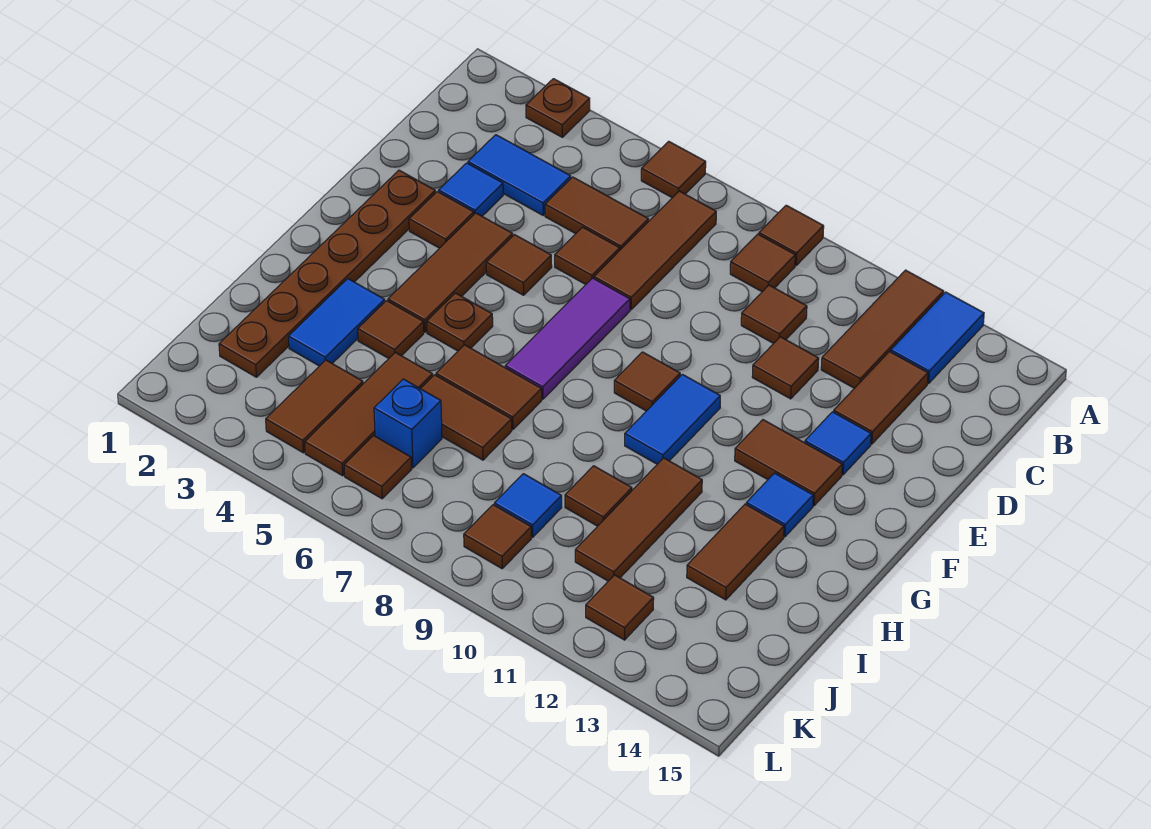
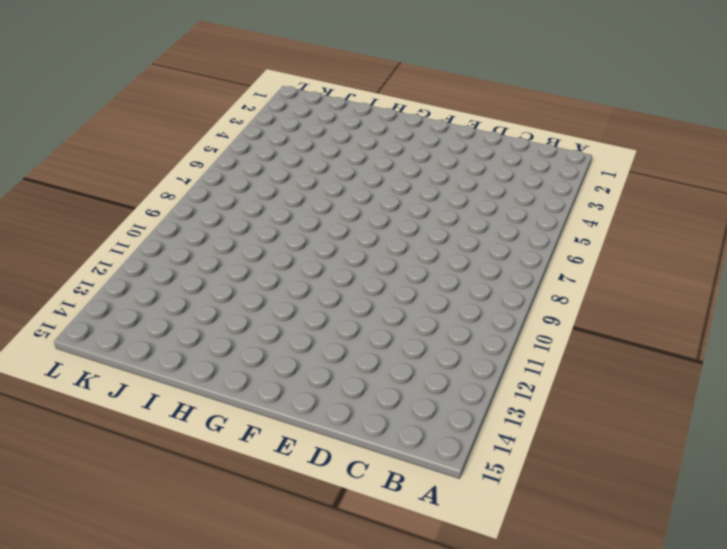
none -> brown 1x1 plate [526,79,590,137]
none -> brown 1x1 tile [641,141,706,198]
none -> brown 1x1 tile [759,205,824,265]
none -> brown 1x3 tile [821,270,944,388]

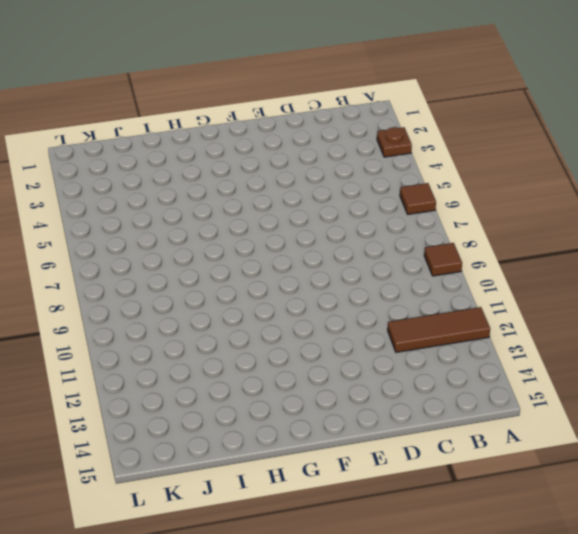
none -> blue 1x2 tile [891,292,984,383]
none -> brown 1x3 tile [594,191,716,310]
none -> brown 1x1 tile [730,234,795,292]
none -> blue 1x2 tile [468,135,571,215]

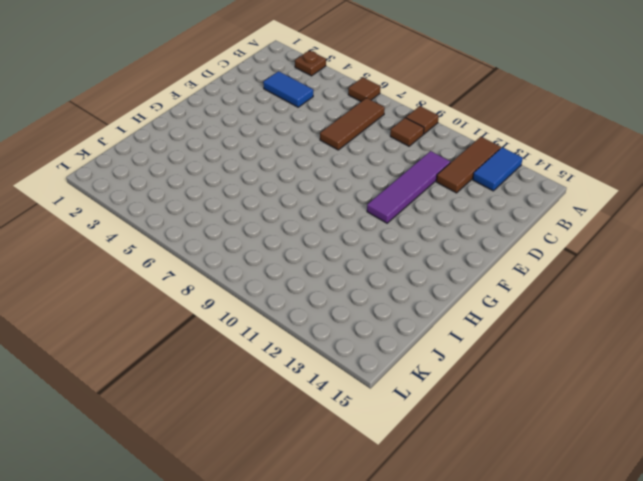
purple 1x4 tile [367,151,450,223] -> brown 1x1 tile [752,337,819,399]
none -> brown 1x2 tile [545,177,649,250]
none -> brown 1x1 tile [741,285,807,343]
none -> brown 1x2 tile [834,352,928,444]
none -> blue 1x1 tile [439,163,503,216]

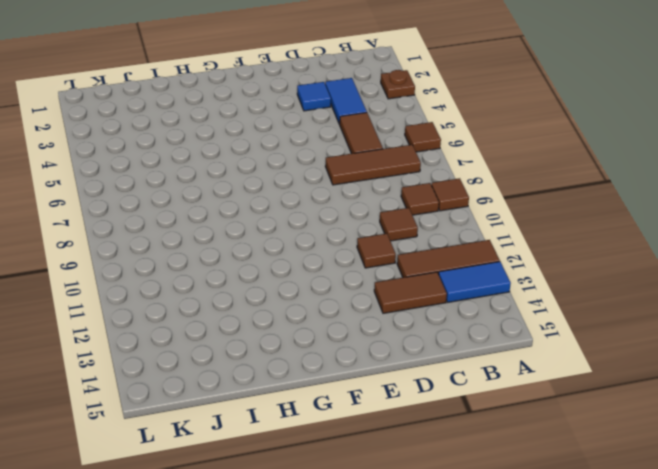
none -> brown 1x1 tile [555,227,620,284]
none -> brown 1x6 plate [219,170,435,377]
none -> brown 1x1 tile [409,192,474,248]
none -> brown 1x3 tile [388,213,513,332]

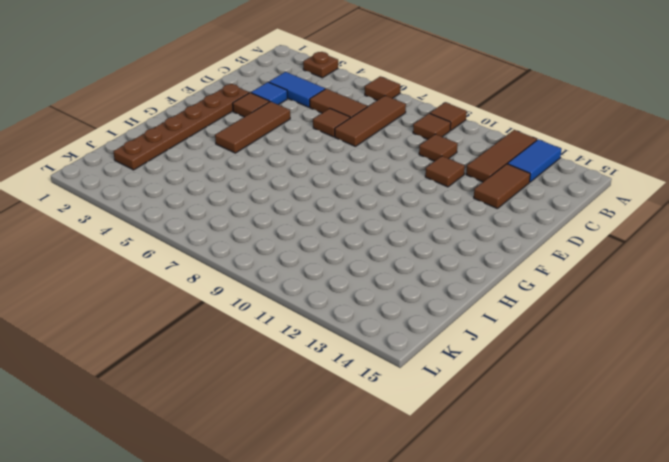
none -> brown 1x1 tile [486,235,552,295]
none -> purple 1x3 tile [505,278,630,399]
none -> blue 1x1 tile [805,412,871,475]
none -> brown 1x1 tile [614,352,680,411]

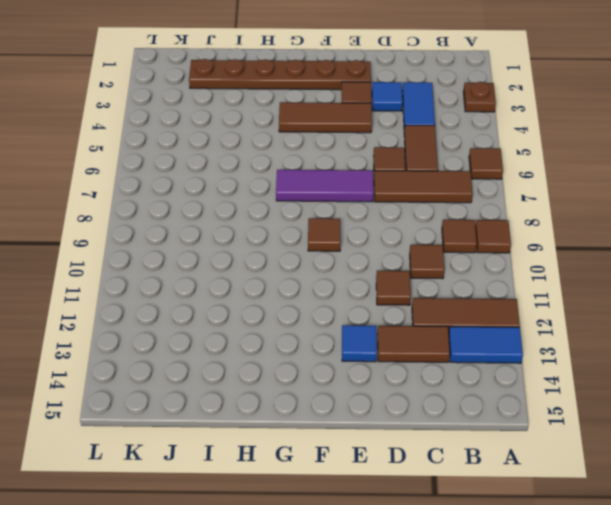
none -> brown 1x1 tile [486,235,552,295]
none -> blue 1x2 tile [625,374,720,464]
none -> brown 1x2 tile [735,420,842,506]
none -> brown 1x1 plate [427,293,493,351]

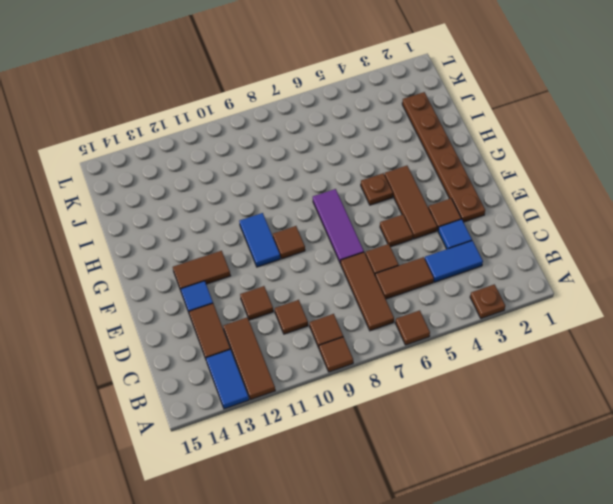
none -> blue 1x1 tile [746,473,813,537]
none -> blue 1x2 tile [288,279,385,366]
none -> brown 1x1 tile [358,301,424,358]
none -> brown 1x2 tile [436,345,542,429]

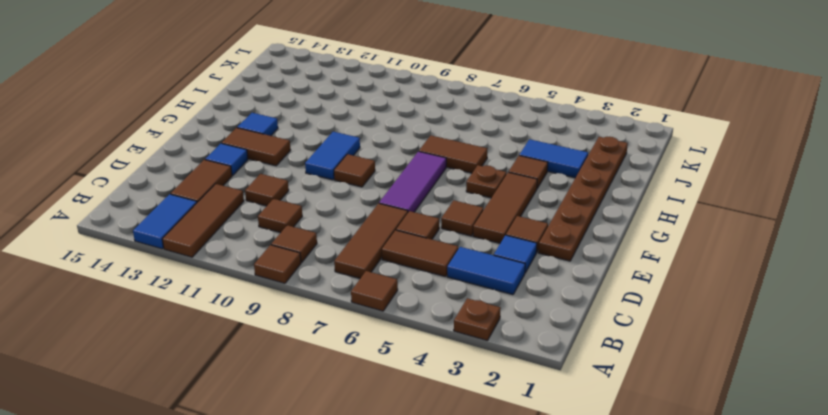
blue 1x2 tile [519,139,588,178] -> blue 1x2 tile turned to [288,279,385,366]
none -> brown 1x3 tile [575,458,702,581]
none -> brown 1x2 tile [687,504,784,600]
none -> brown 1x3 tile [305,352,433,476]
none -> brown 1x2 tile [420,375,512,460]

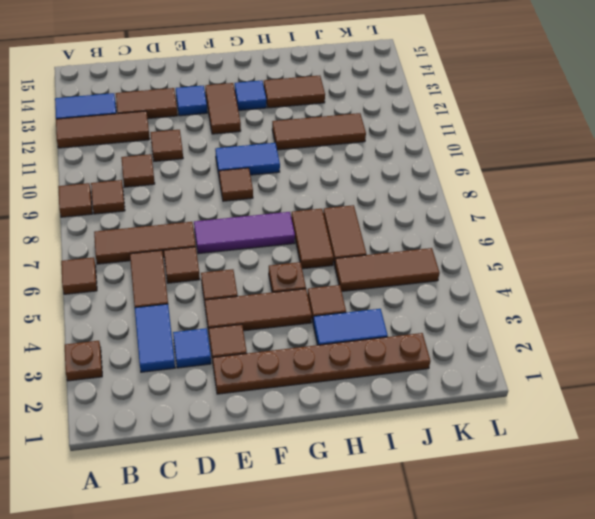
none -> brown 1x1 tile [565,466,632,526]
none -> brown 1x2 tile [266,360,363,453]
none -> blue 1x1 brick [374,379,442,468]
none -> blue 1x1 tile [494,474,562,537]

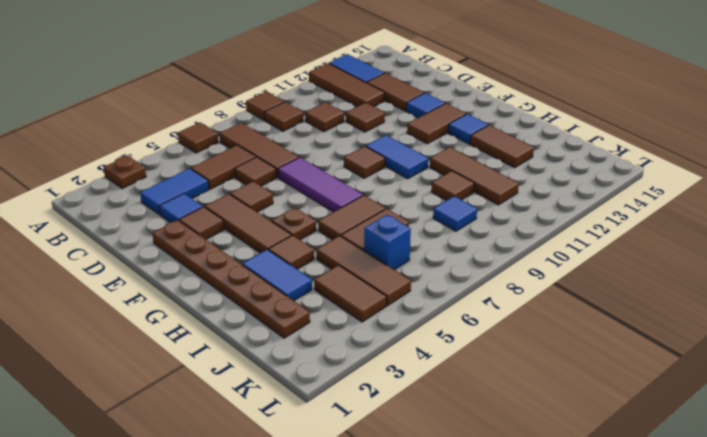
none -> brown 1x1 tile [344,436,412,499]
none -> brown 1x1 tile [464,505,531,569]
none -> brown 1x1 tile [586,575,654,640]

